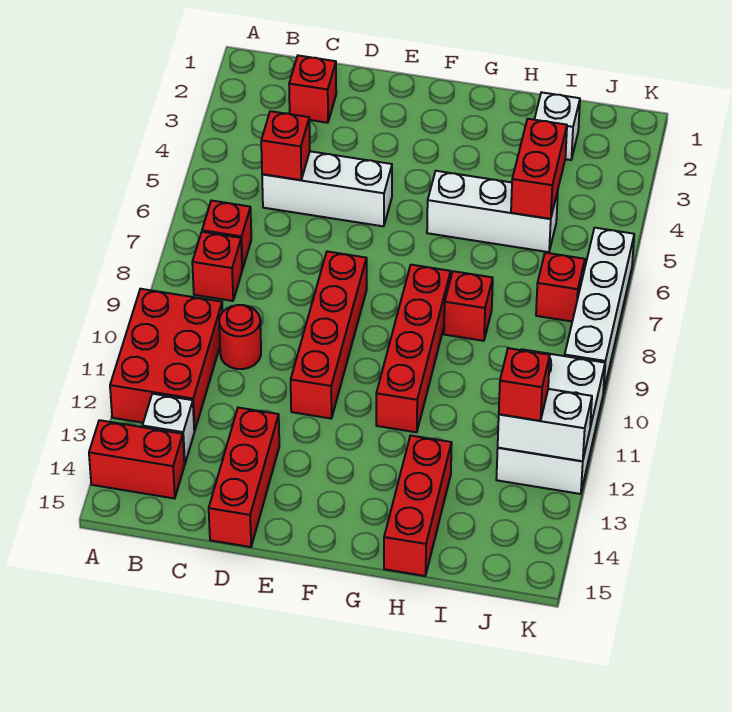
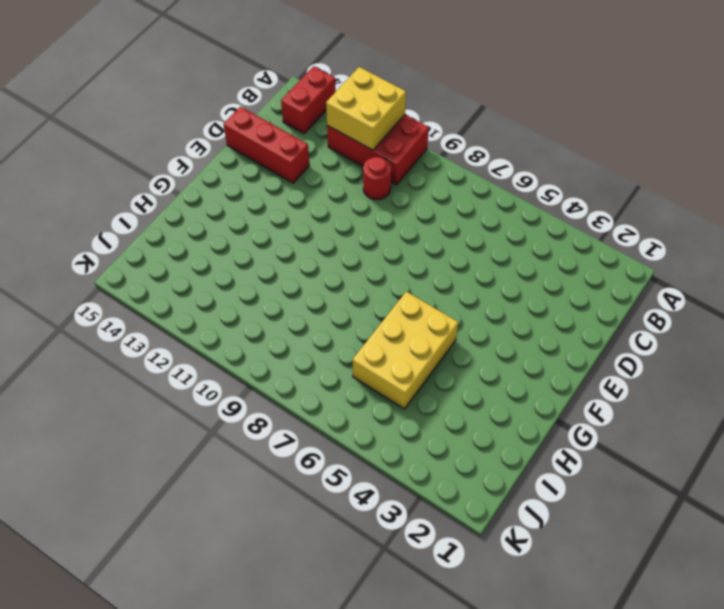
yellow 2x2 brick [326,67,406,150] -> none
yellow 2x3 brick [353,292,458,409] -> white 1x3 brick [427,171,558,252]
none -> red 1x1 brick [202,201,251,269]
none -> red 1x1 brick [192,232,242,301]
none -> white 1x1 brick [142,394,194,465]

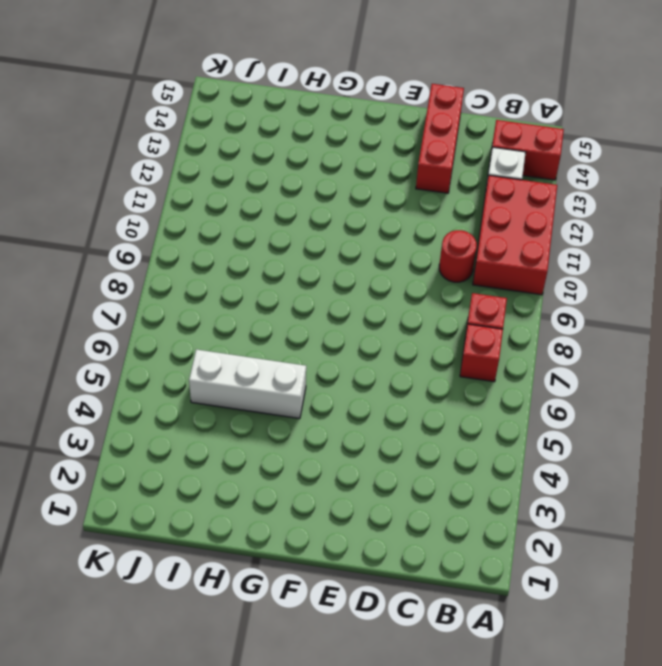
none -> red 1x1 brick [289,56,336,123]
none -> white 1x3 brick [262,151,392,226]
none -> red 1x4 brick [291,251,367,418]

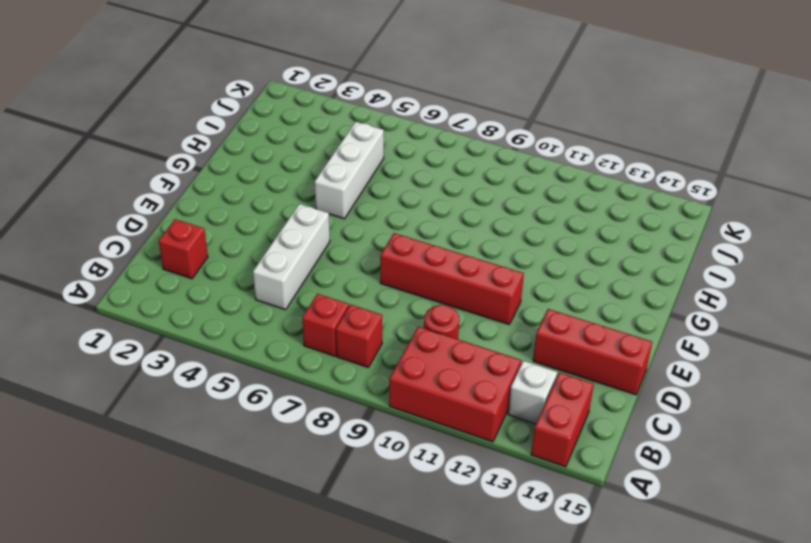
none -> red 1x4 brick [376,265,451,432]
none -> red 1x1 brick [444,271,493,341]
none -> red 1x3 brick [384,435,452,576]

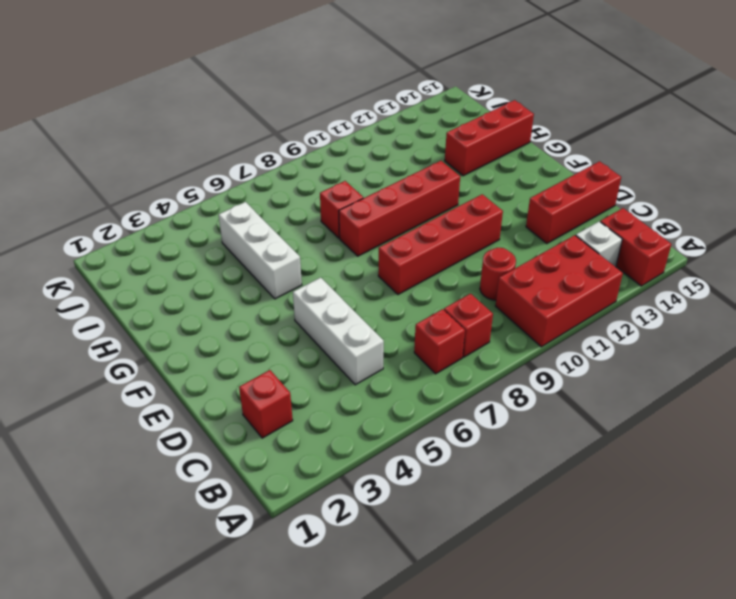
none -> white 1x1 brick [534,92,580,160]
none -> red 1x1 brick [536,253,585,321]
none -> white 2x3 brick [496,349,605,494]

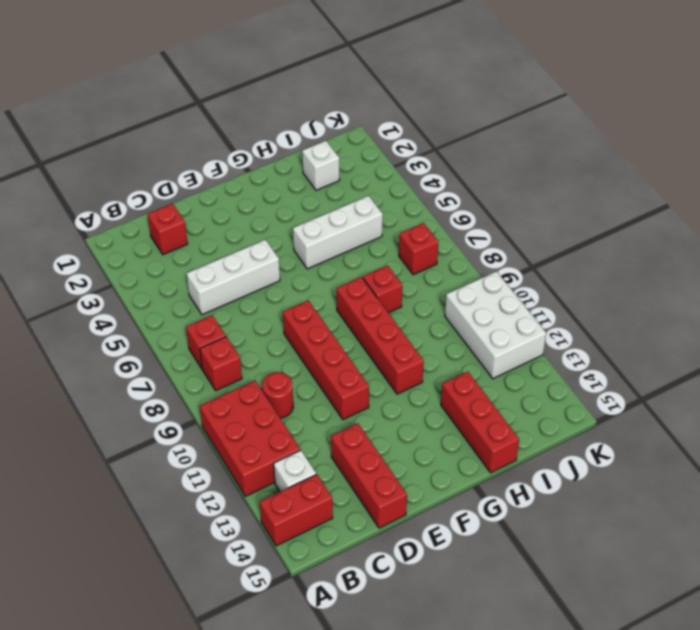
none -> white 1x4 brick [565,228,634,393]
none -> red 1x1 brick [261,111,310,180]
none -> red 1x2 brick [511,119,567,219]

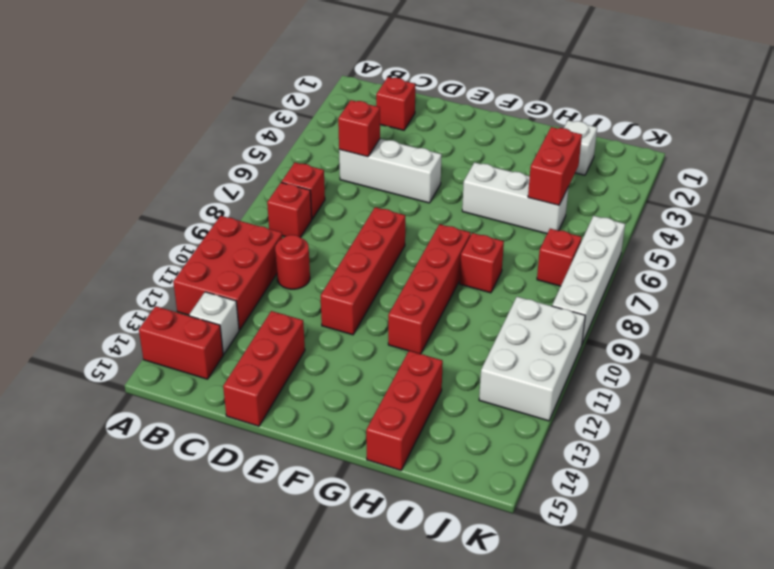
none -> white 1x2 brick [498,389,592,461]
none -> red 1x1 brick [499,348,550,421]

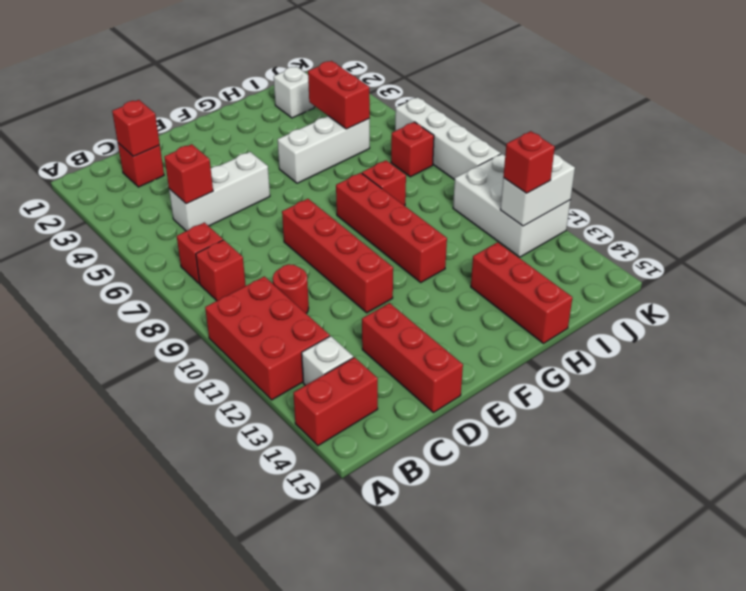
red 1x1 brick [112,100,160,156] -> none

